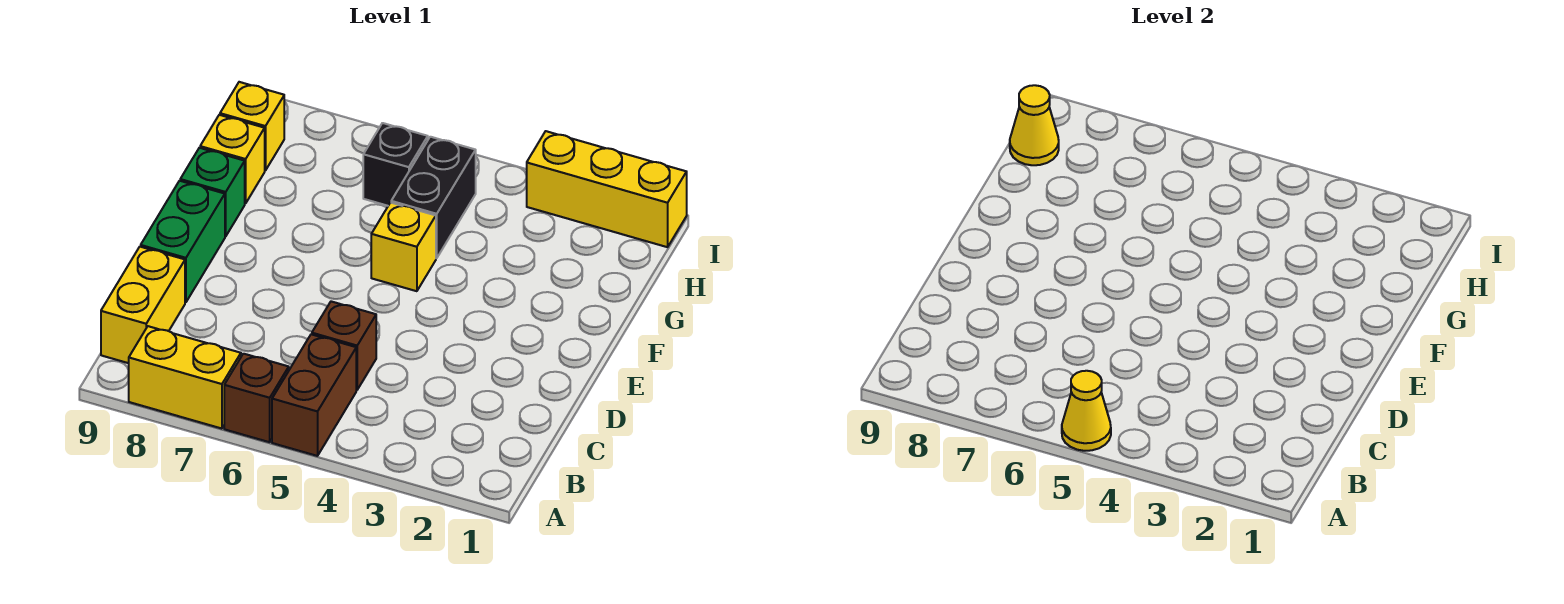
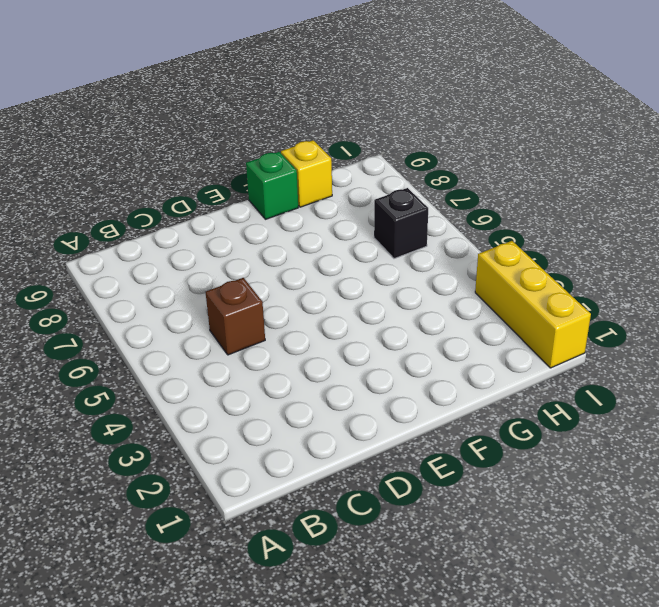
none -> brown 1x2 brick [272,334,356,456]
none -> brown 1x1 brick [224,354,289,442]
none -> yellow 1x2 brick [129,326,241,429]

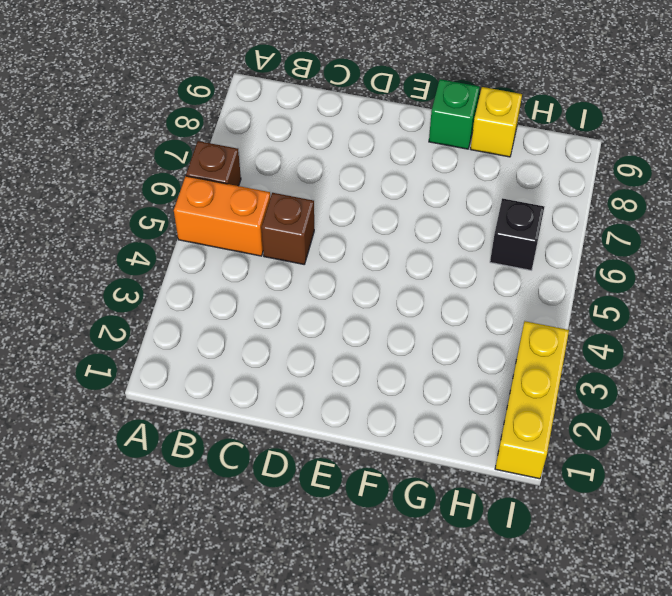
orange 1x2 brick [174,176,270,256] -> brown 1x2 brick [272,334,356,456]
none -> yellow 1x2 brick [129,326,241,429]
none -> yellow 1x2 brick [101,247,185,363]
none -> green 1x2 brick [141,181,225,302]

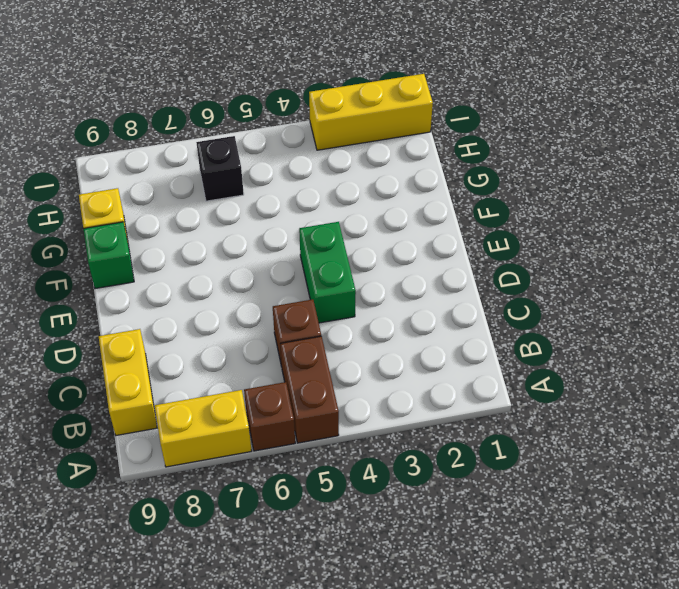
green 1x2 brick [299,222,356,323] -> green 1x2 brick moved to [141,181,225,302]
none -> yellow 1x1 brick [371,203,436,291]
none -> black 1x2 brick [391,137,476,258]
none -> yellow 1x1 brick [220,82,284,171]

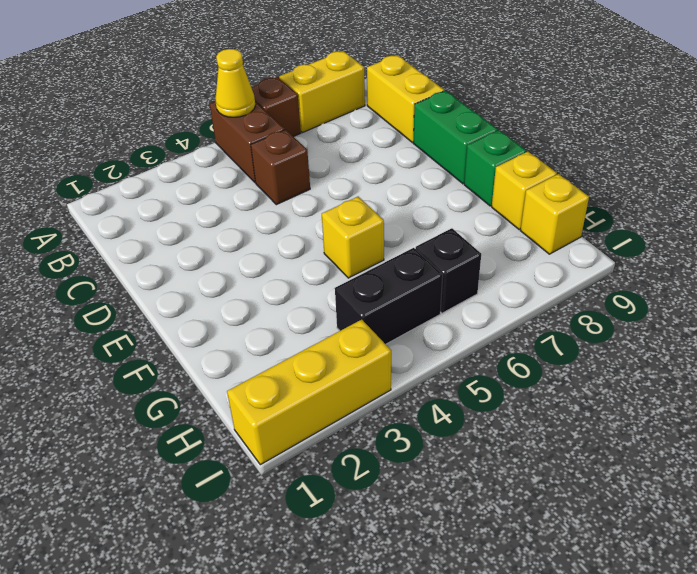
black 1x2 brick [335,248,443,344] -> black 1x2 brick turned to [391,137,476,258]
none -> yellow 1x1 cone [1010,85,1059,165]

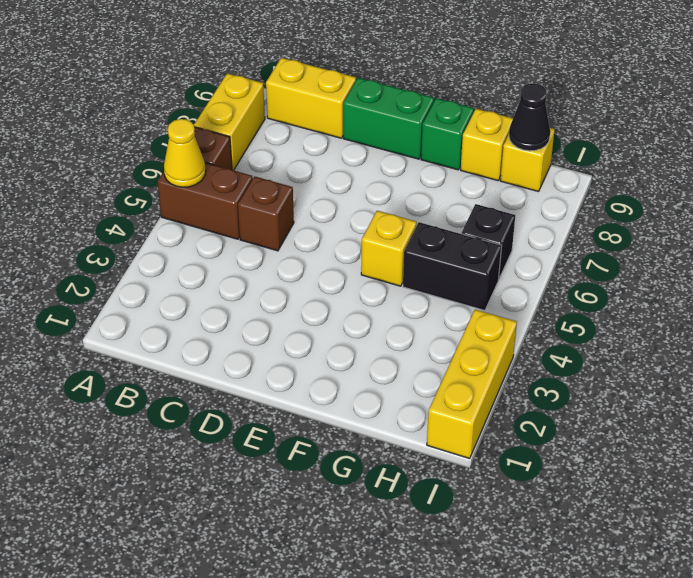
black 1x1 cone [509,83,550,151] -> yellow 1x1 cone [1010,85,1059,165]

